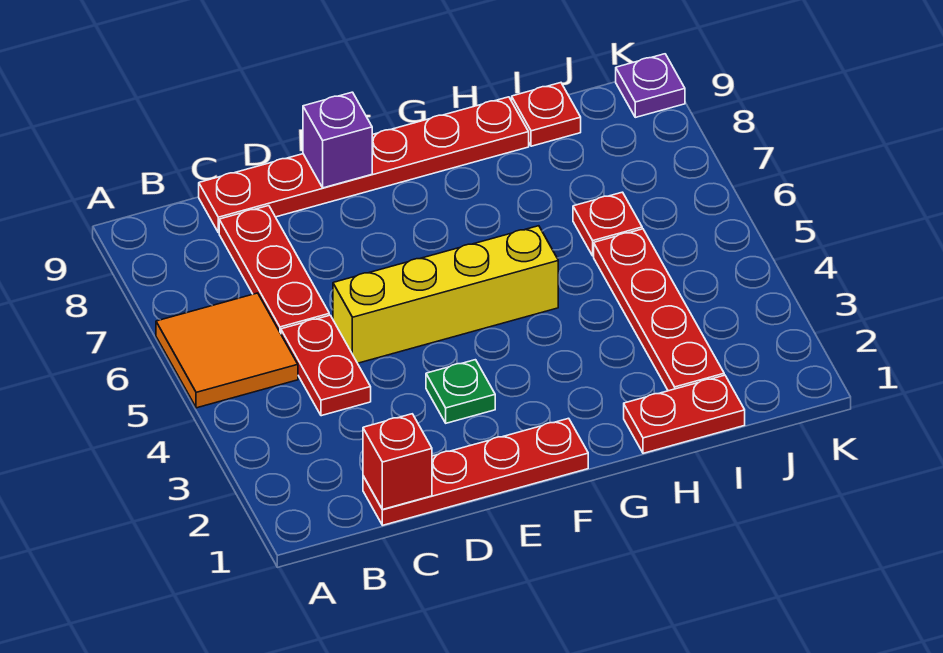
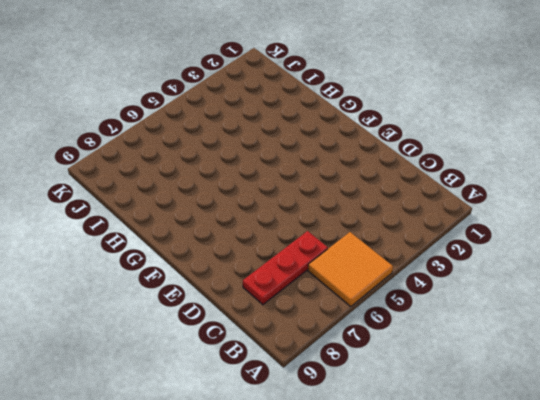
none -> red 1x4 plate [363,418,588,525]
none -> red 1x2 plate [281,315,371,416]
none -> red 1x6 plate [199,97,529,233]

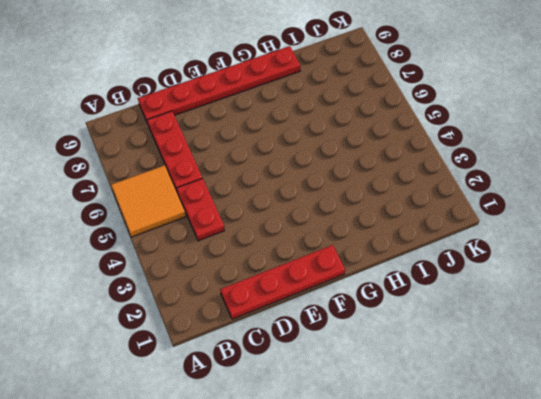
none -> yellow 1x4 brick [333,226,558,363]
none -> green 1x1 plate [426,360,495,423]
none -> red 1x2 plate [624,375,745,453]

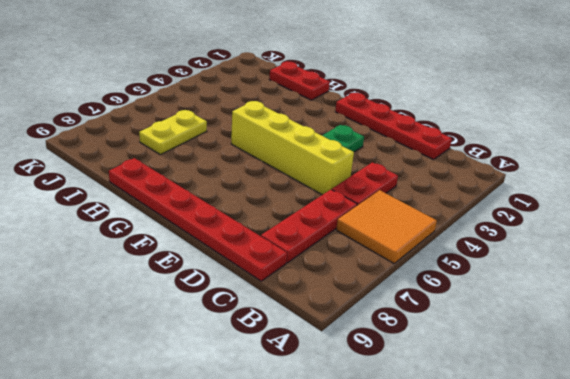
yellow 1x2 plate [139,110,207,155] -> red 1x1 plate [573,192,642,256]
none -> red 1x4 plate [594,229,724,391]
none -> red 1x1 plate [512,83,581,146]
none -> purple 1x1 plate [616,54,685,117]

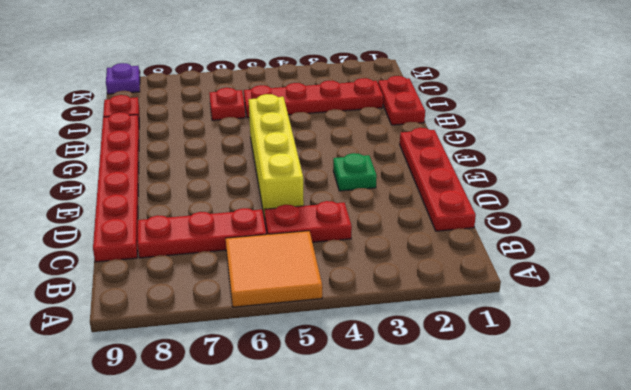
none -> red 1x1 brick [363,414,432,509]
none -> purple 1x1 brick [303,92,372,188]

